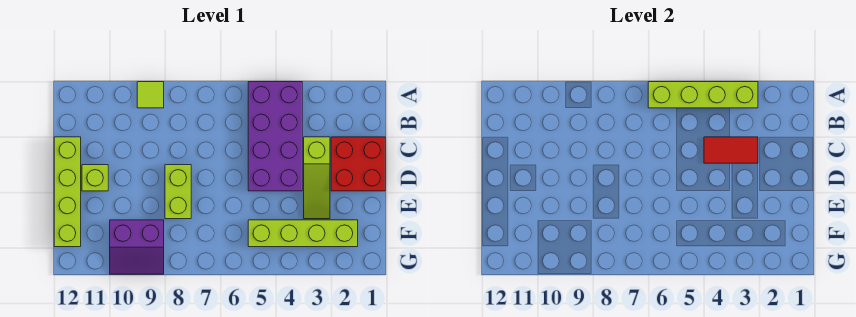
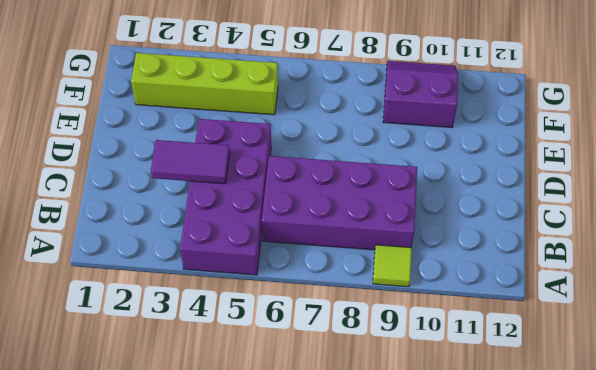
purple 2x4 brick [262,156,417,250] -> none
purple 1x2 tile [151,140,230,184] -> red 1x2 tile [704,137,758,163]
none -> red 2x2 brick [331,137,385,191]
none -> lime 1x3 slope [304,137,330,219]

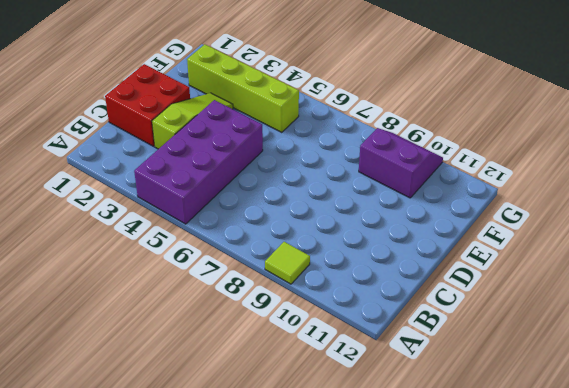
none -> lime 1x4 brick [54,137,81,247]
none -> lime 1x2 brick [165,165,191,219]

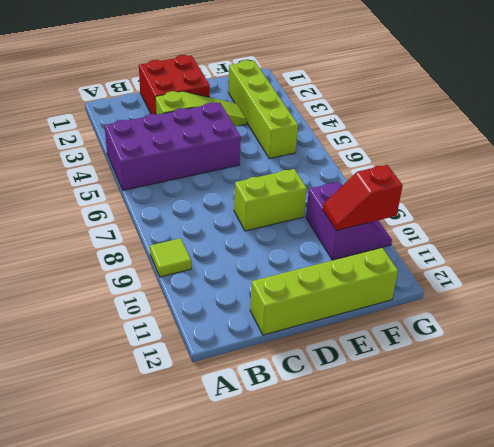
red 1x2 slope [323,165,403,231] -> none
none -> lime 1x1 brick [82,165,108,191]
none -> lime 1x4 brick [648,82,758,108]

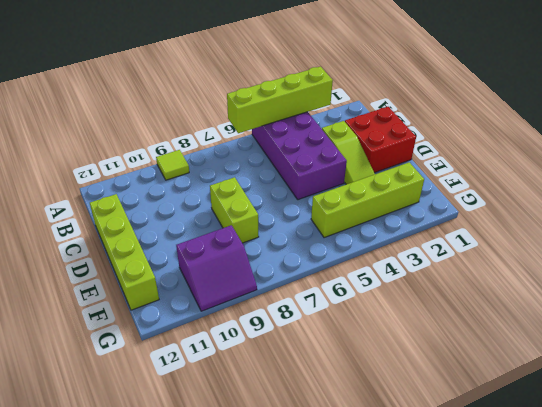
none -> lime 1x1 brick [82,165,108,191]
none -> red 1x2 tile [704,137,758,163]

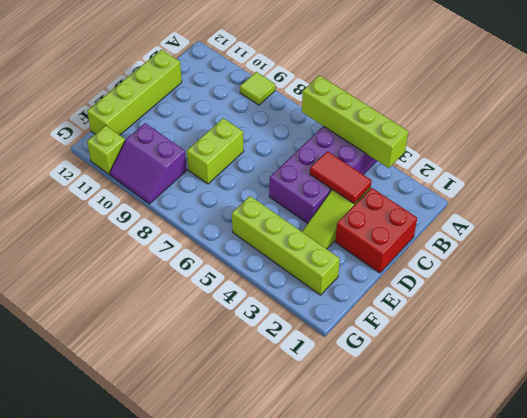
lime 1x1 brick [87,126,125,175] -> lime 1x1 brick moved to [82,165,108,191]

